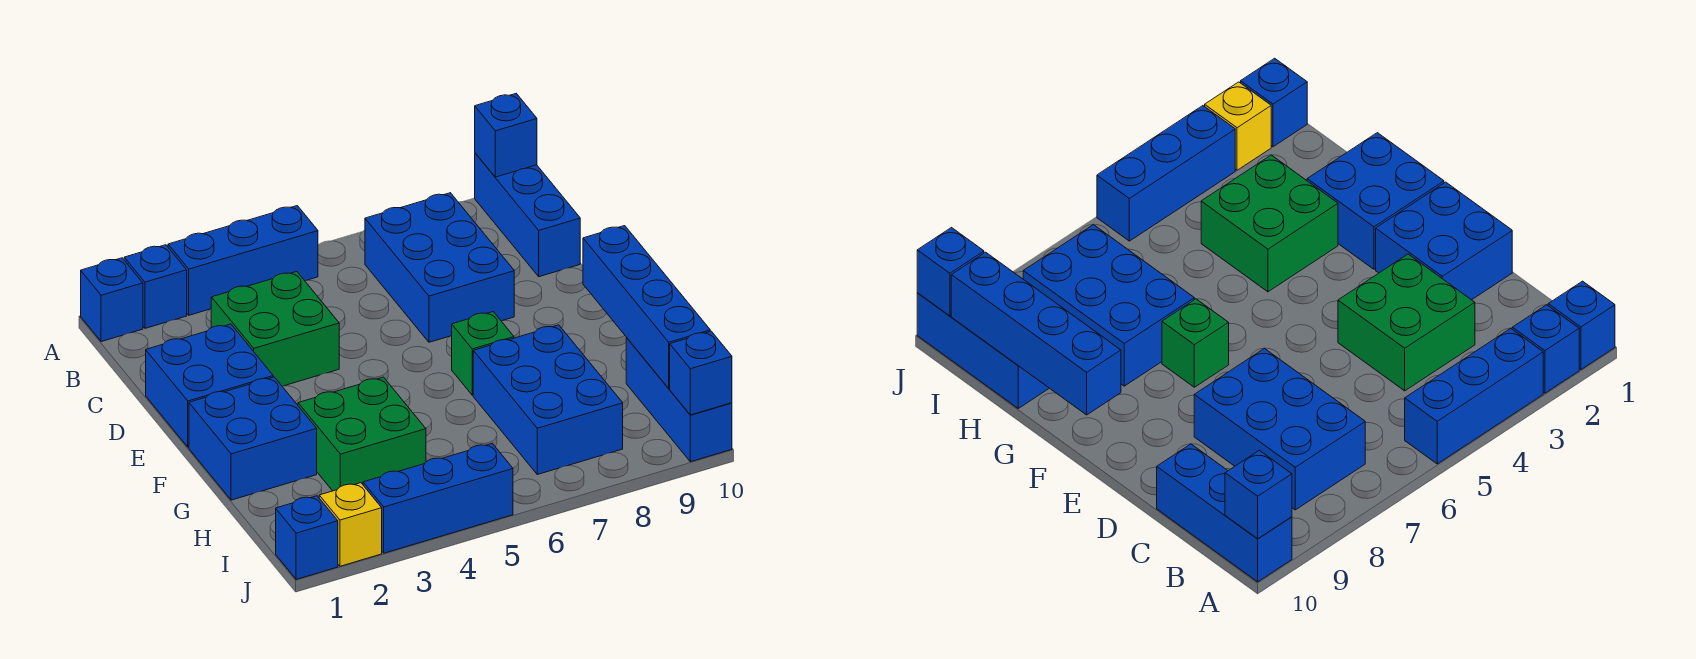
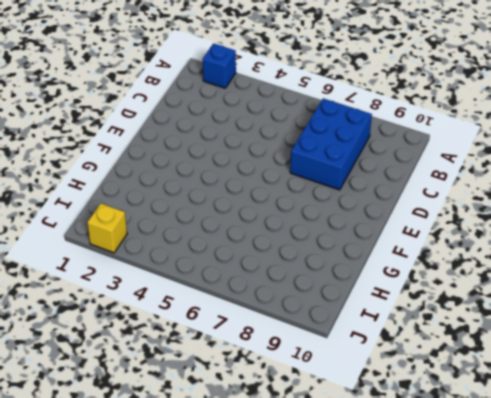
none -> blue 1x1 brick [81,258,143,342]
none -> blue 1x3 brick [168,206,318,315]
none -> blue 1x3 brick [475,153,580,277]

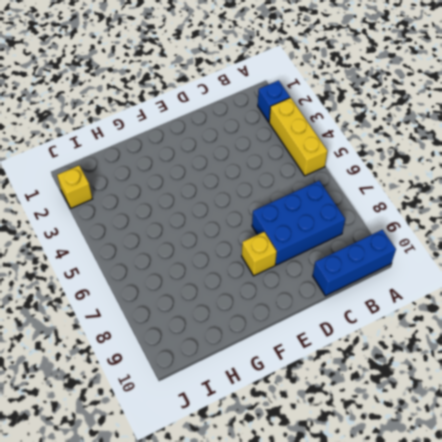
yellow 1x3 brick [269,98,327,176] -> blue 1x3 brick [168,206,318,315]
yellow 1x1 brick [242,232,277,276] -> none
none -> blue 1x1 brick [81,258,143,342]
none -> green 2x2 brick [211,272,339,386]
none -> blue 2x2 brick [146,324,273,447]

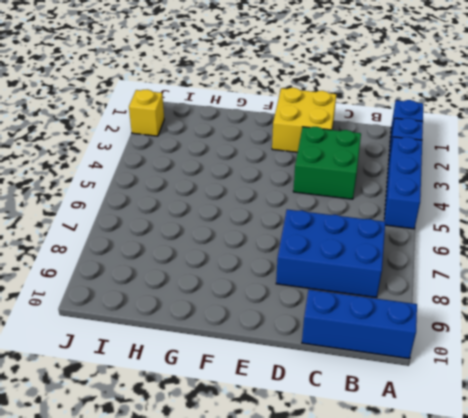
yellow 2x2 brick [272,88,336,152] -> blue 2x2 brick [146,324,273,447]
none -> blue 2x2 brick [189,377,317,500]
none -> green 1x1 brick [452,312,514,395]
none -> green 2x2 brick [298,377,426,491]

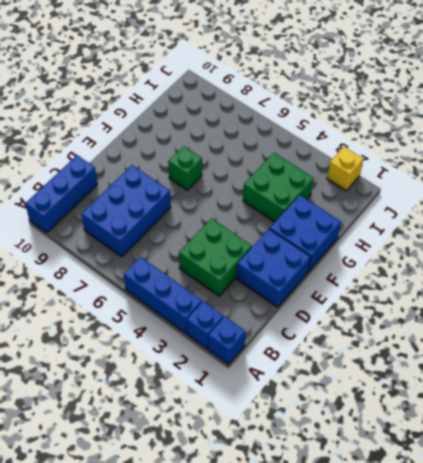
none -> blue 2x3 brick [473,325,623,475]
none -> blue 1x3 brick [626,338,732,462]
none -> blue 1x1 brick [276,496,338,579]

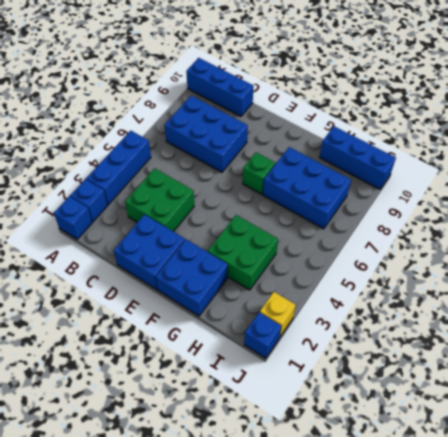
none -> blue 1x3 brick [363,444,513,553]
none -> blue 1x1 brick [475,94,537,177]
none -> blue 1x4 brick [583,226,710,388]

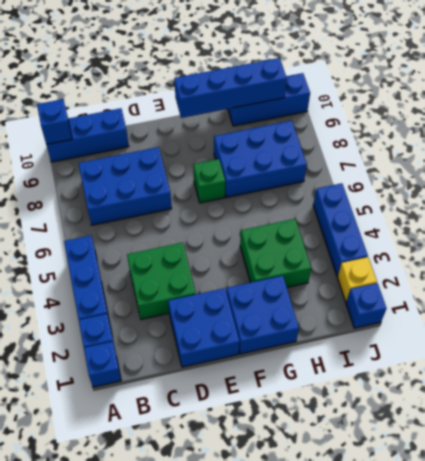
none -> blue 1x1 brick [670,331,732,415]

